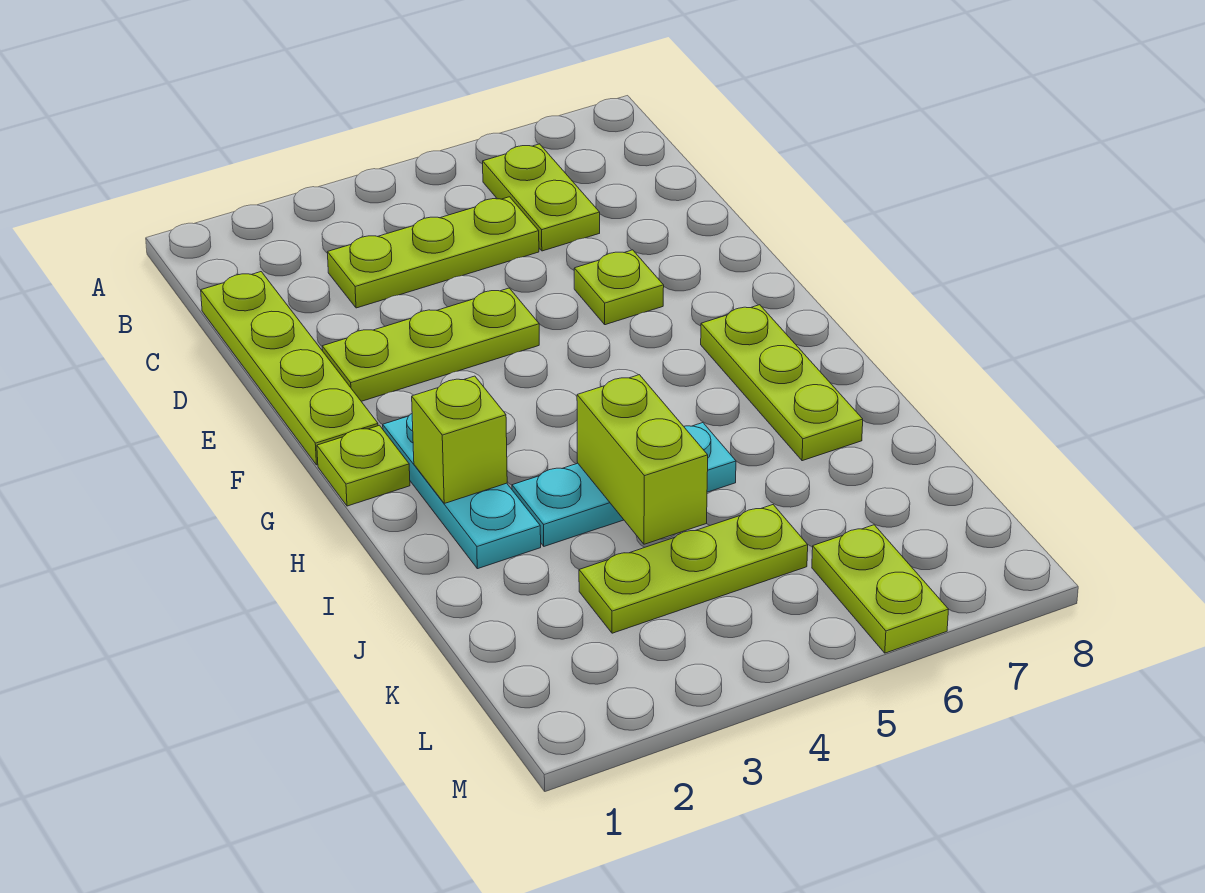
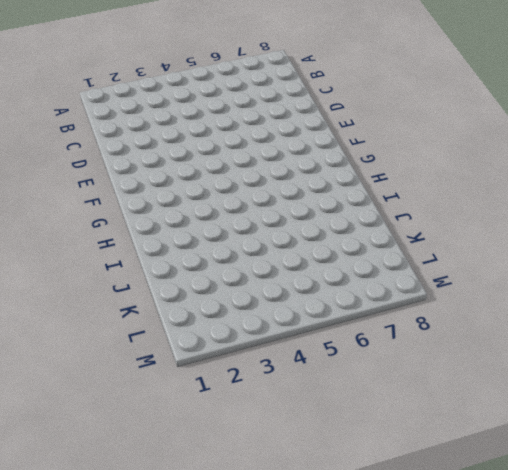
none -> lime 1x2 plate [483,144,600,251]
none -> lime 1x4 plate [201,272,378,465]
none -> lime 1x3 plate [327,197,539,308]

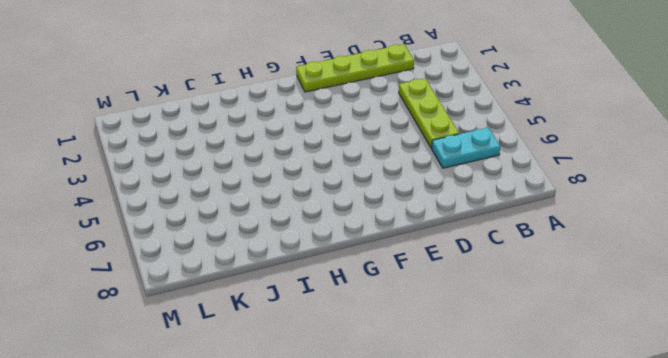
cyan 1x2 plate [432,128,500,168] -> lime 1x2 plate [483,144,600,251]
none -> lime 1x3 plate [322,288,539,401]
none -> lime 1x1 plate [574,250,664,325]
none -> lime 1x1 plate [317,425,410,506]

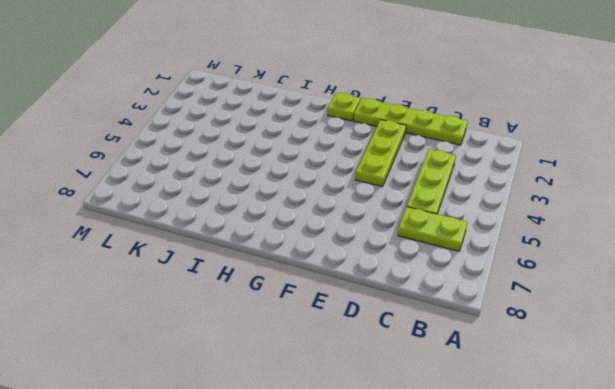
none -> lime 1x1 plate [574,250,664,325]
none -> cyan 1x3 plate [383,414,541,569]
none -> lime 1x3 plate [701,305,863,461]

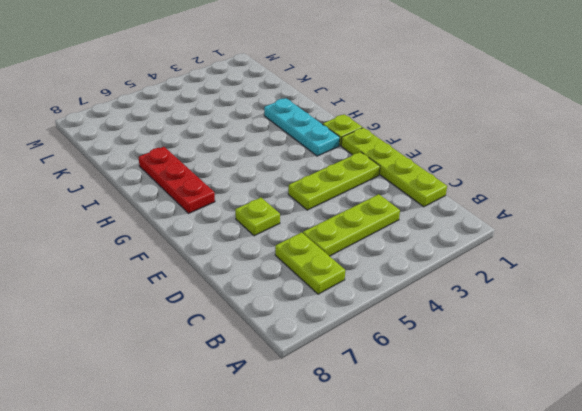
red 1x3 plate [139,147,215,213] -> lime 1x3 plate [701,305,863,461]
none -> cyan 1x3 plate [512,423,736,546]
none -> lime 1x3 plate [579,505,808,633]
none -> lime 1x2 plate [812,525,949,653]

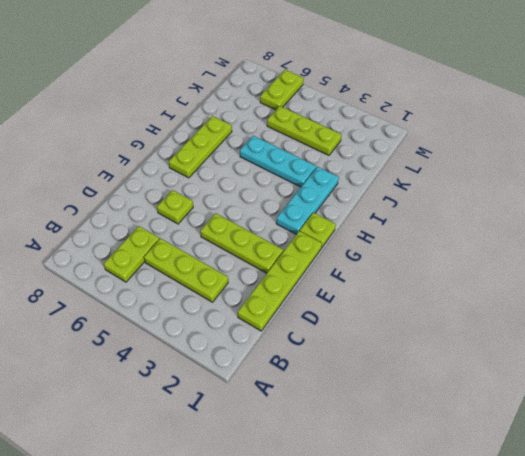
none -> lime 1x1 brick [412,376,507,503]
none -> lime 1x2 brick [577,375,708,544]

